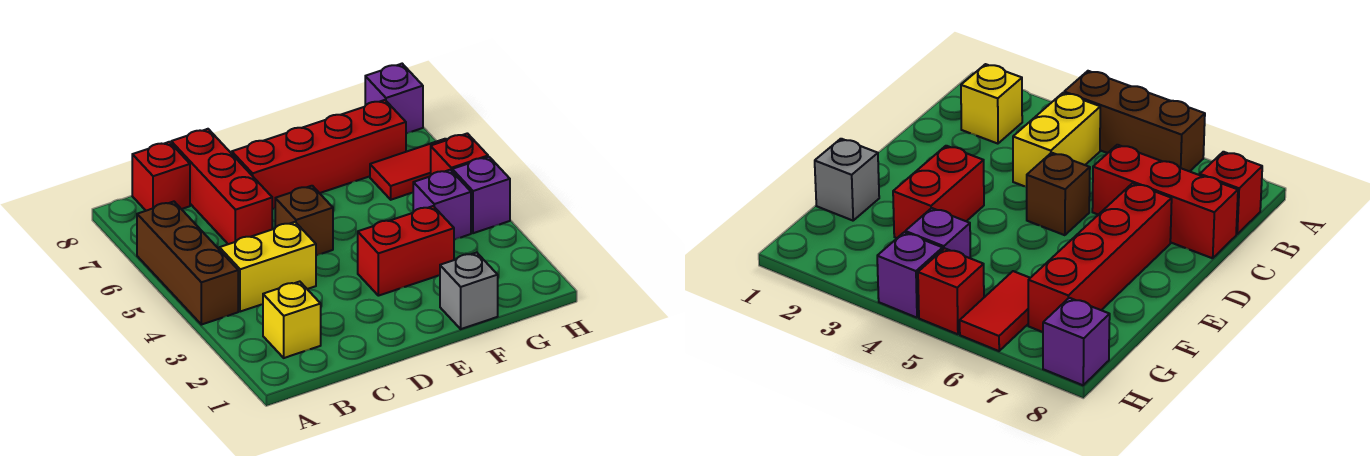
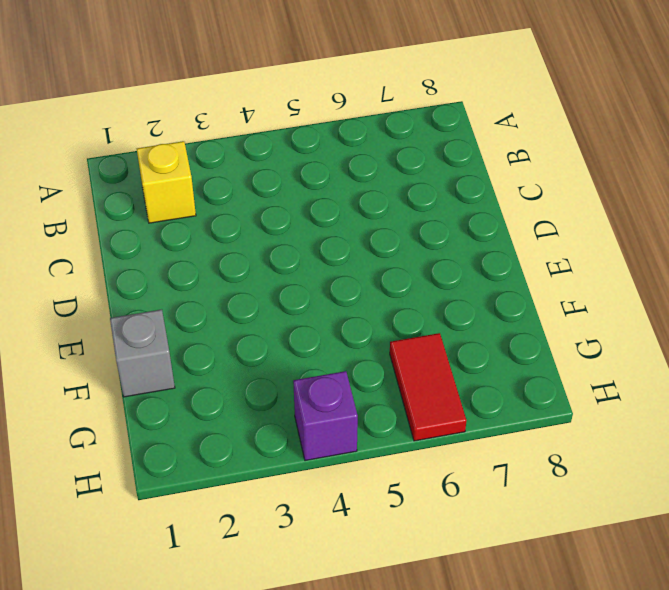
none -> brown 1x3 brick [137,202,238,325]
none -> yellow 1x2 brick [219,222,316,312]
none -> red 1x1 brick [132,142,190,211]

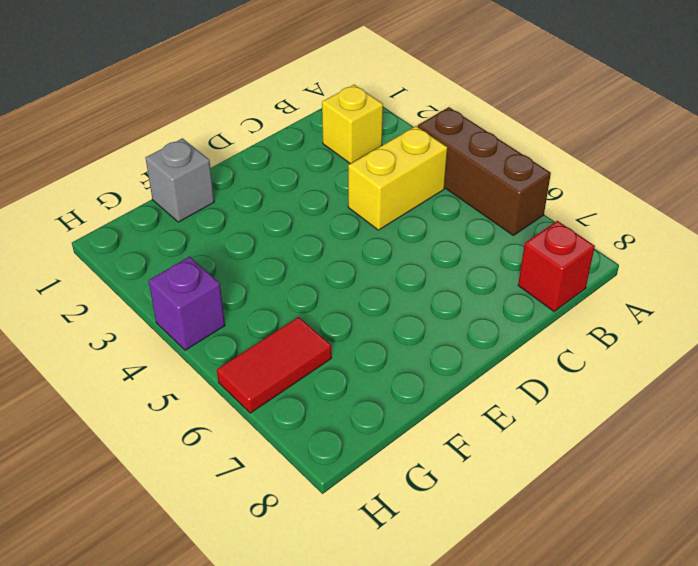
none -> red 1x3 brick [171,129,272,244]
none -> brown 1x1 brick [275,186,333,256]
none -> red 1x4 brick [232,100,406,209]

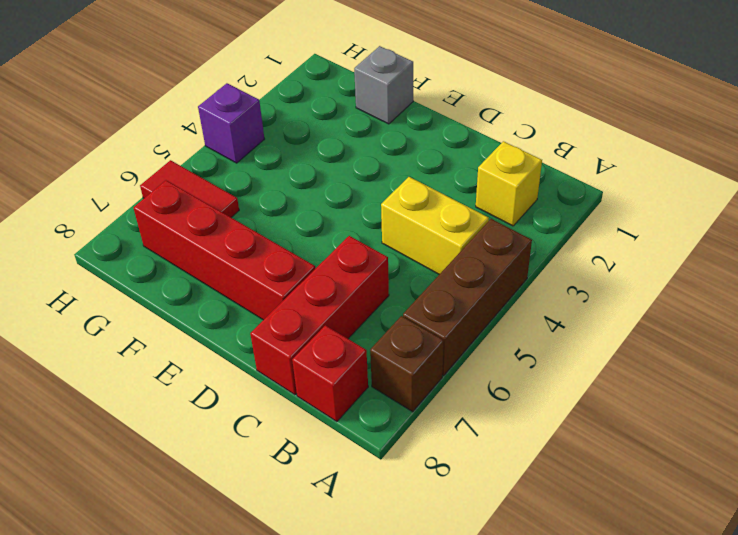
brown 1x1 brick [370,316,444,412] -> brown 1x1 brick moved to [275,186,333,256]
none -> red 1x2 brick [358,206,454,296]
none -> purple 1x1 brick [413,170,471,240]
none -> red 1x1 brick [431,133,488,175]

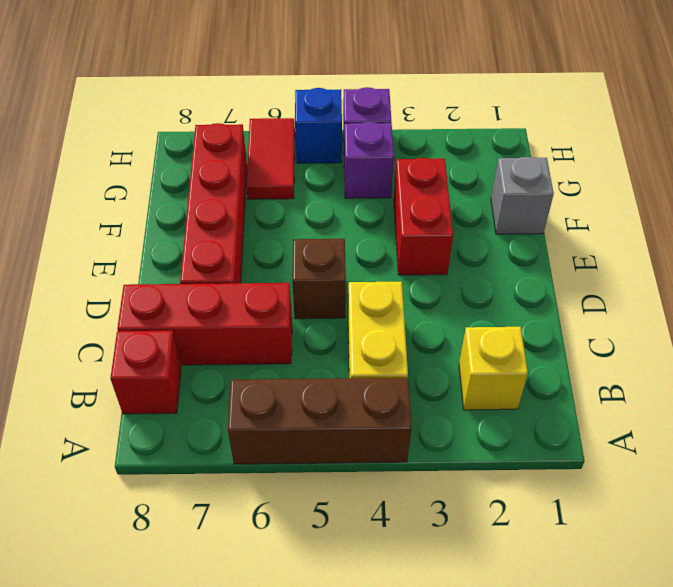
blue 1x1 brick [295,88,342,163] -> red 1x1 brick [431,133,488,175]
none -> purple 1x1 brick [365,64,423,134]

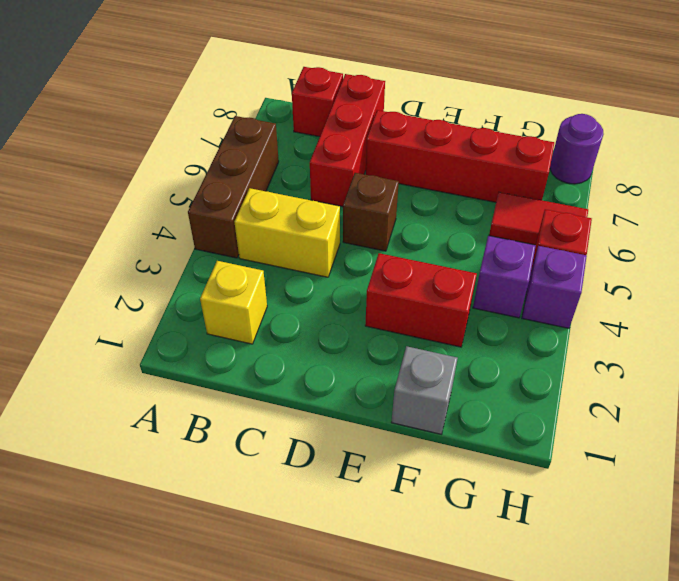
purple 1x1 round brick [550,114,603,184] -> purple 1x1 brick [365,64,423,134]

